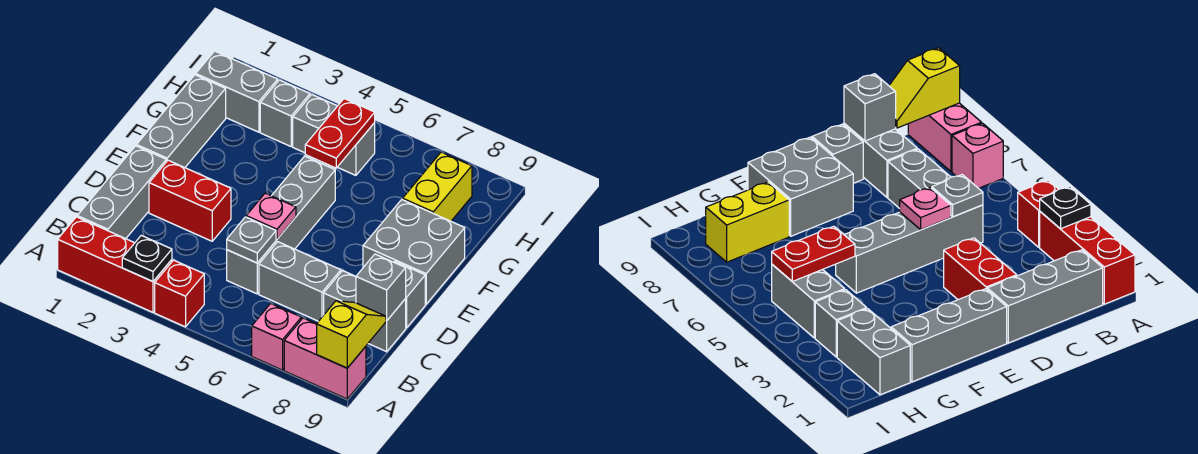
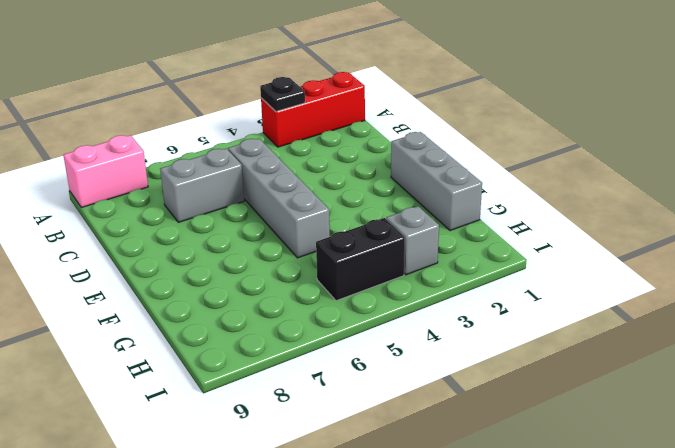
black 1x2 brick [316,218,405,301] -> grey 1x2 brick [293,94,375,175]
none -> red 1x1 brick [155,260,204,327]
none -> pink 1x1 brick [252,304,301,370]
none -> grey 1x3 brick [77,146,166,239]

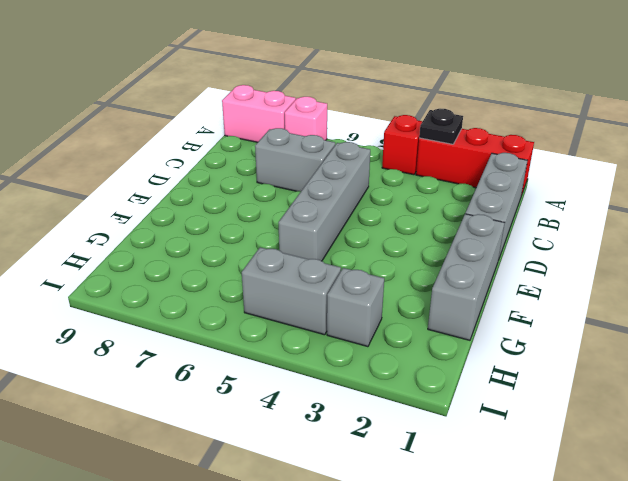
none -> grey 1x2 brick [324,271,406,352]
none -> red 1x2 brick [149,160,231,241]
none -> grey 1x1 brick [394,261,425,328]

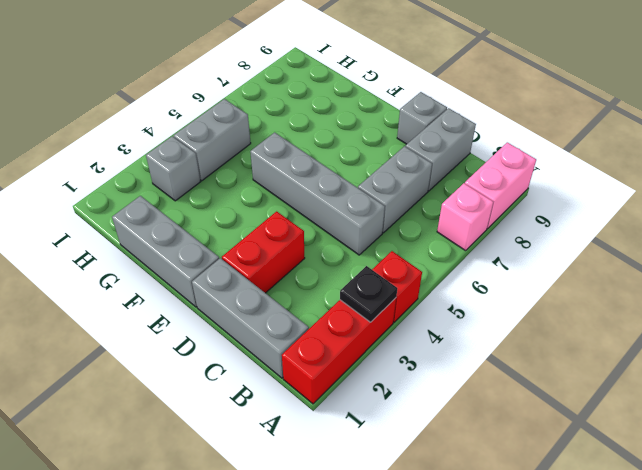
none -> grey 2x2 brick [363,200,465,304]
none -> yellow 1x2 brick [403,152,472,221]
none -> grey 1x2 brick [196,51,278,132]

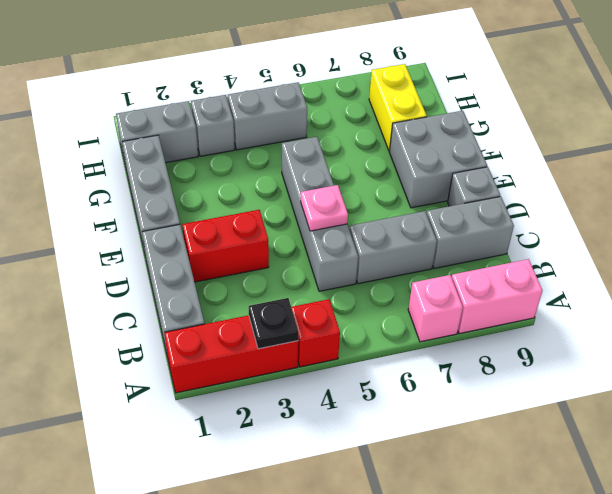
none -> yellow 1x2 slope [317,301,386,368]
none -> grey 1x1 plate [227,217,276,263]
none -> grey 1x1 brick [356,254,406,321]

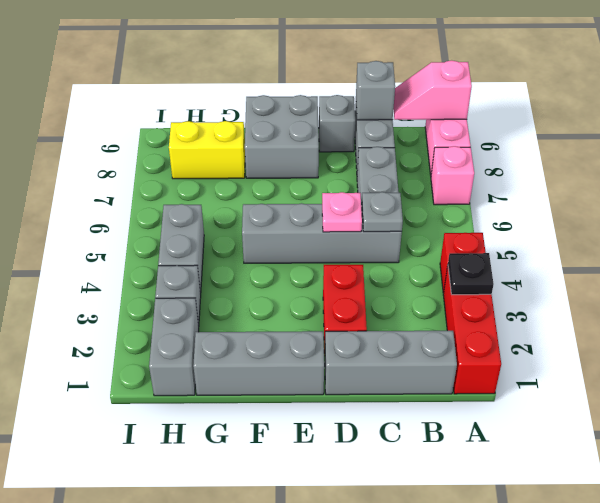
pink 1x2 slope [393,60,472,120] -> yellow 1x2 slope [317,301,386,368]
none -> red 1x2 plate [305,99,375,168]

